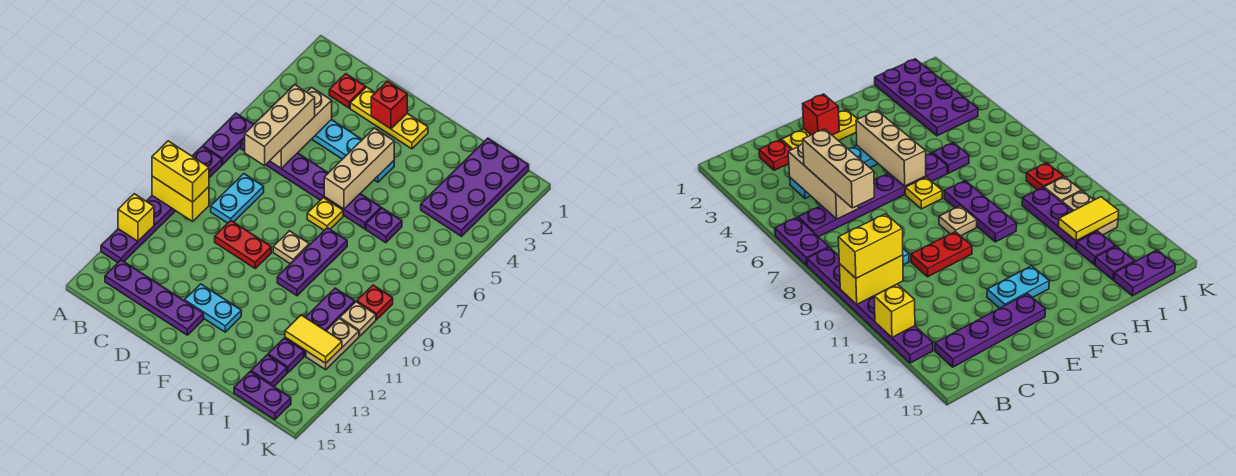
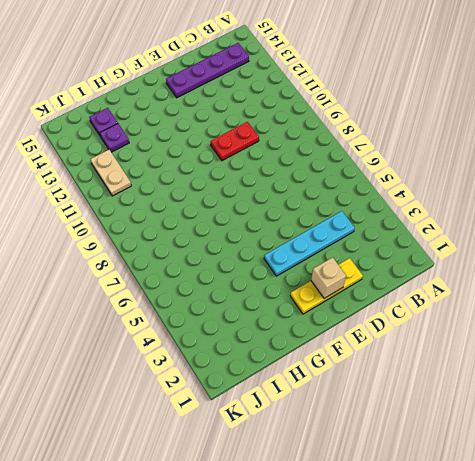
tan 1x1 brick [311,257,346,298] -> red 1x1 brick [371,81,407,129]
none -> purple 1x2 plate [203,113,254,164]
none -> purple 1x6 plate [101,147,222,262]
none -> purple 1x6 plate [241,139,381,229]
none -> red 1x1 plate [329,74,366,108]

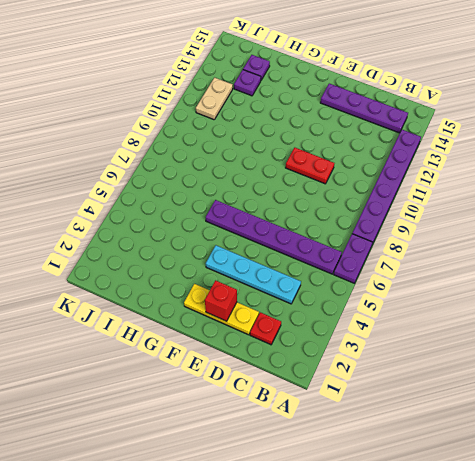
none -> cyan 1x2 plate [211,174,264,223]
none -> cyan 1x2 plate [185,284,241,332]
none -> yellow 1x1 plate [307,198,343,230]
none -> tan 1x1 plate [273,231,309,264]

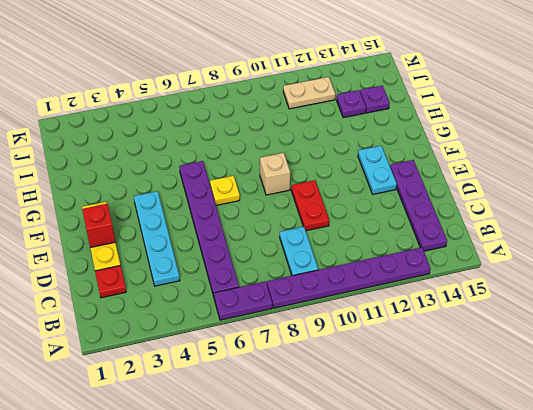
cyan 1x2 plate [280,227,318,276] -> cyan 1x2 plate turned to [211,174,264,223]
tan 1x1 brick [260,153,290,195] -> tan 1x1 plate [273,231,309,264]
none -> purple 1x3 plate [277,228,347,296]
none -> purple 1x1 plate [366,208,402,243]
none -> purple 2x4 plate [421,138,529,236]
none -> purple 1x3 plate [285,288,355,356]

